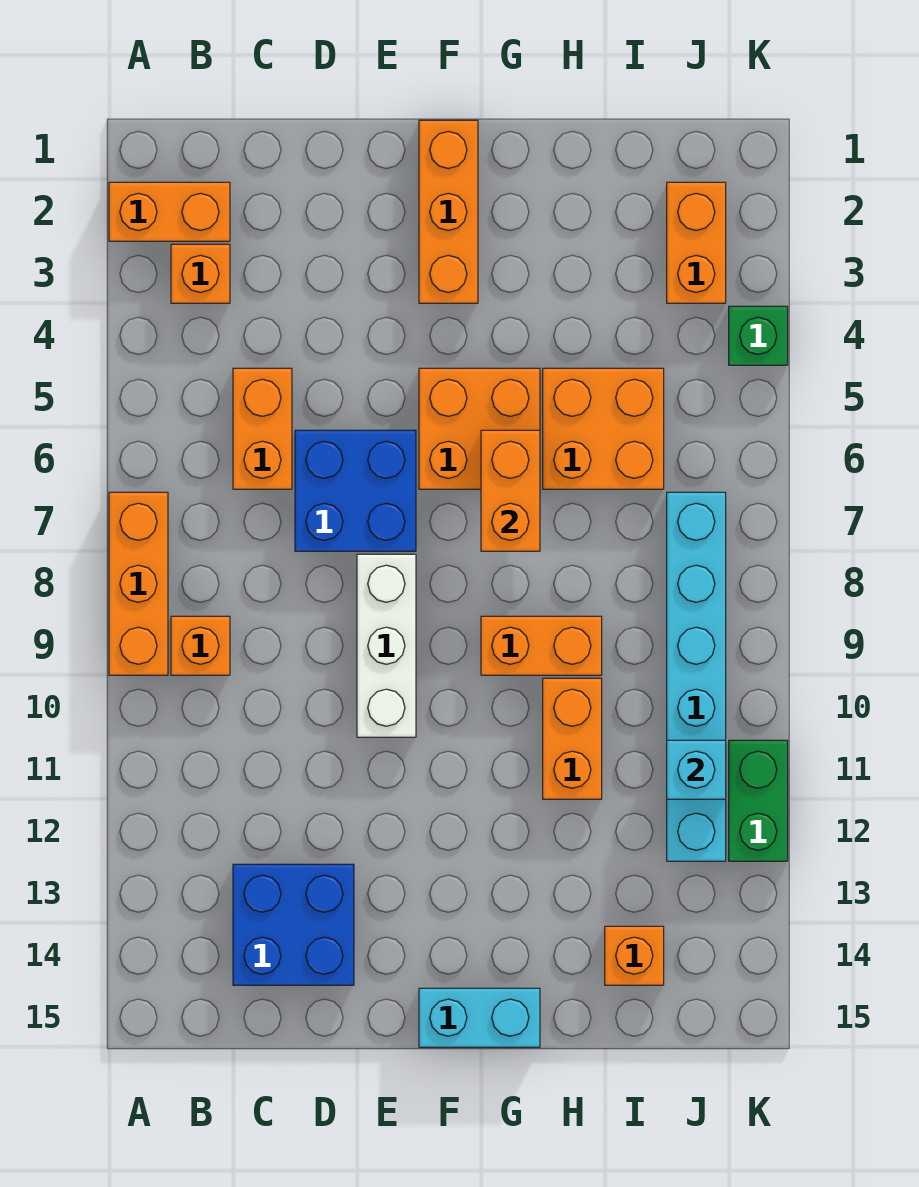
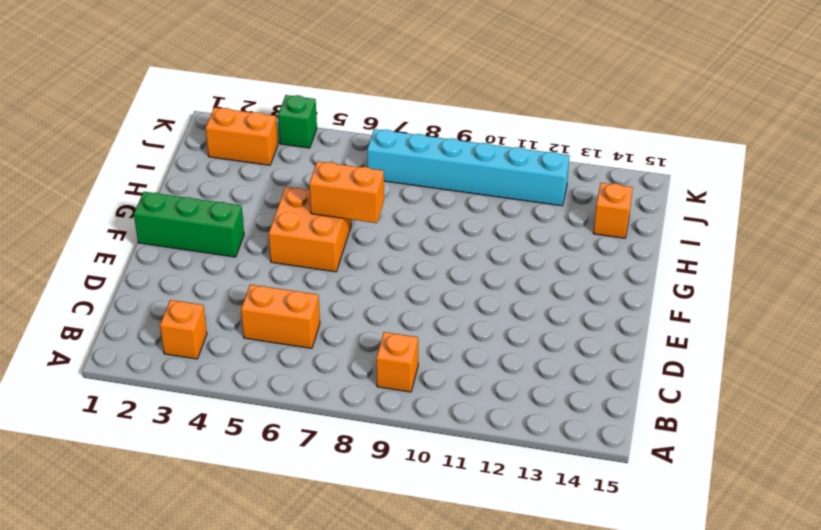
green 1x3 brick [134,192,244,257] -> orange 1x3 brick [419,120,478,303]
none -> orange 1x2 brick [109,182,230,241]
none -> orange 1x3 brick [109,492,168,675]
none -> blue 2x2 brick [233,864,354,985]

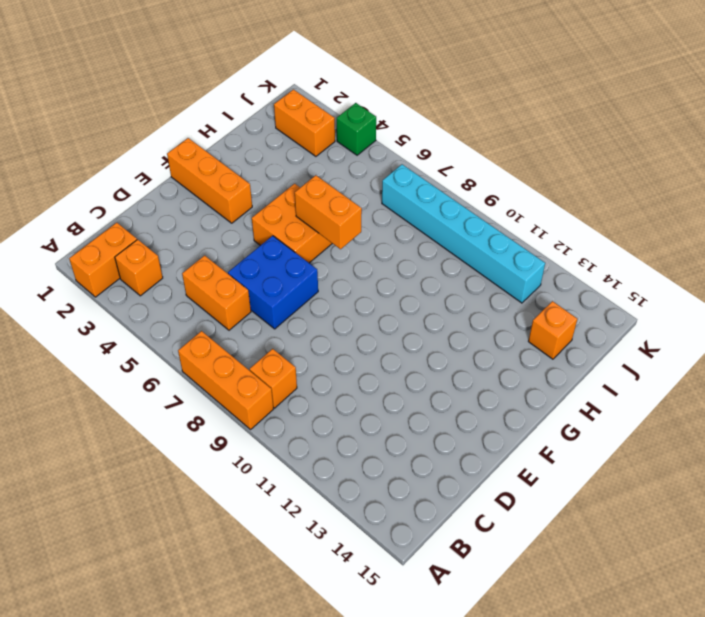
none -> blue 2x2 brick [233,864,354,985]
none -> white 1x3 brick [357,554,416,737]
none -> cyan 1x2 brick [419,988,540,1047]

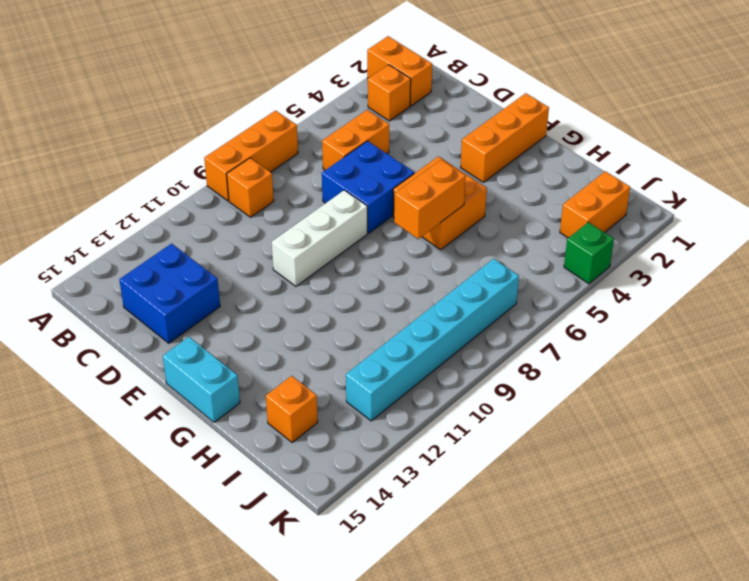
none -> orange 1x2 brick [481,616,602,675]
none -> orange 2x2 brick [543,368,664,489]
none -> orange 1x2 brick [543,678,602,799]

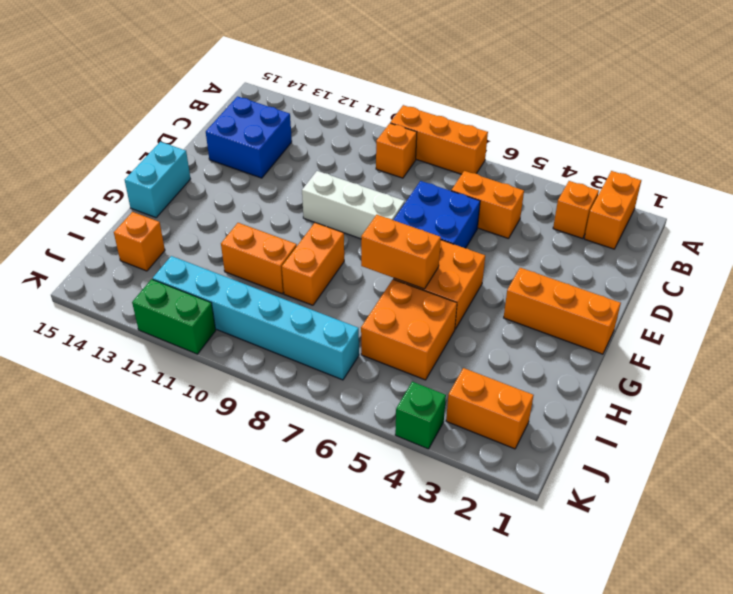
none -> cyan 1x1 brick [667,740,726,799]

